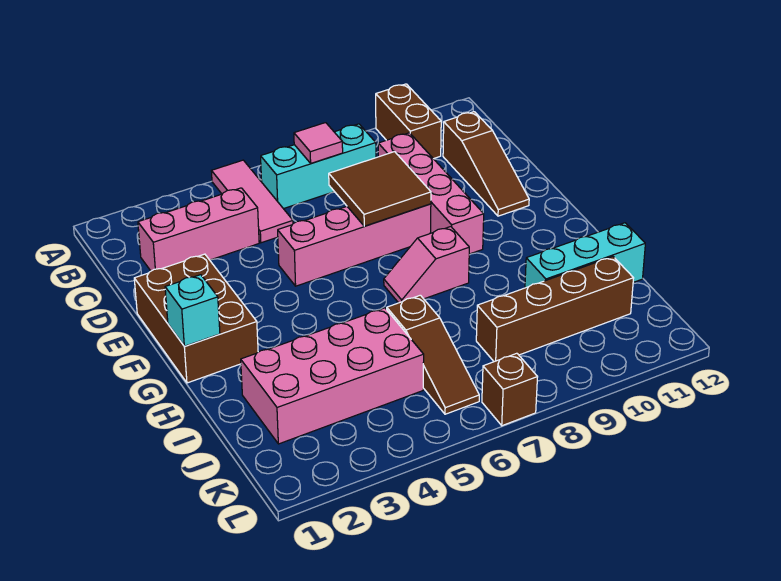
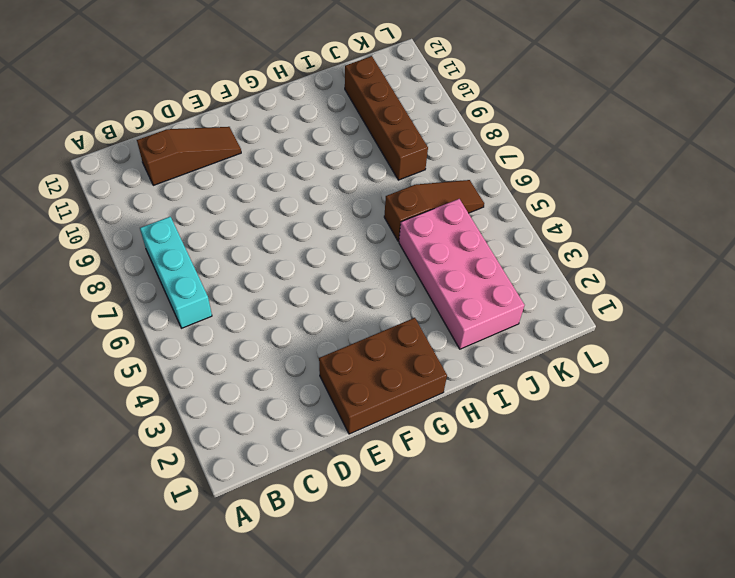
none -> pink 1x3 tile [211,160,293,243]
none -> brown 1x2 brick [376,84,441,159]
none -> pink 1x3 brick [138,188,259,271]

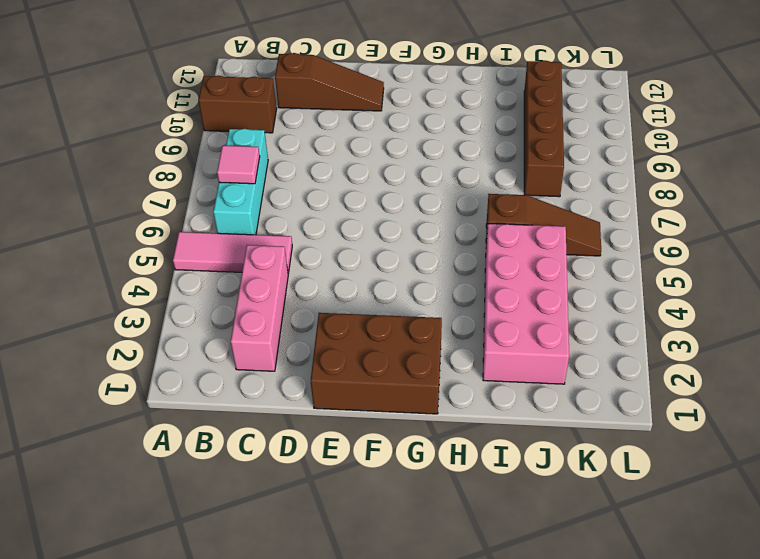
none -> pink 1x4 brick [378,133,484,254]
none -> pink 1x4 brick [278,204,431,286]
none -> pink 1x2 slope [384,227,469,303]

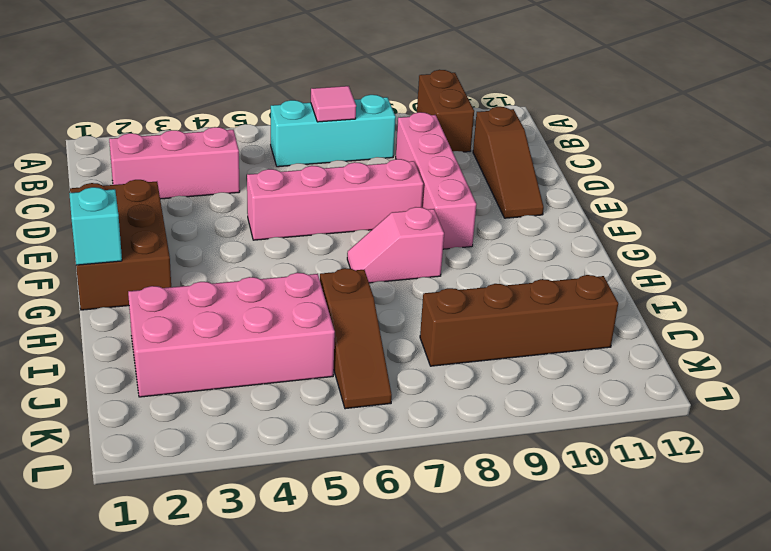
none -> pink 1x3 tile [211,160,293,243]
none -> cyan 1x3 brick [525,223,645,288]
none -> brown 1x1 brick [482,353,537,426]

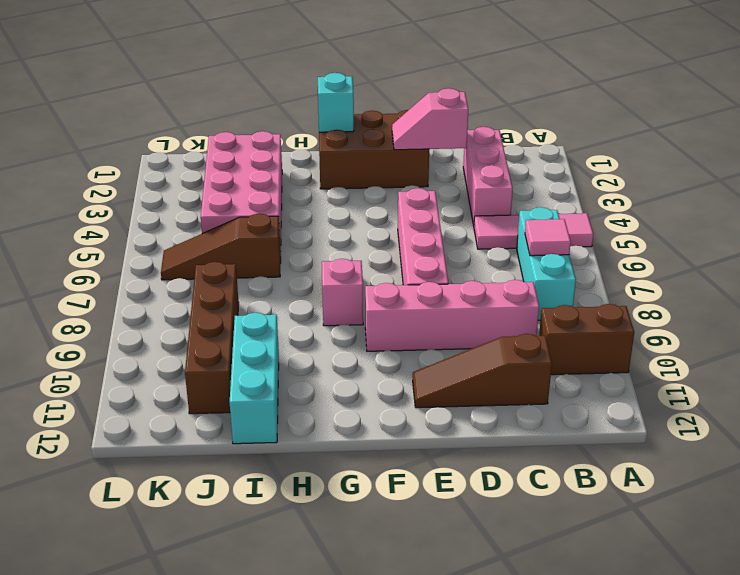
pink 1x2 slope [392,88,468,150] -> none
none -> brown 1x1 brick [482,353,537,426]
none -> brown 2x2 tile [329,152,431,226]

